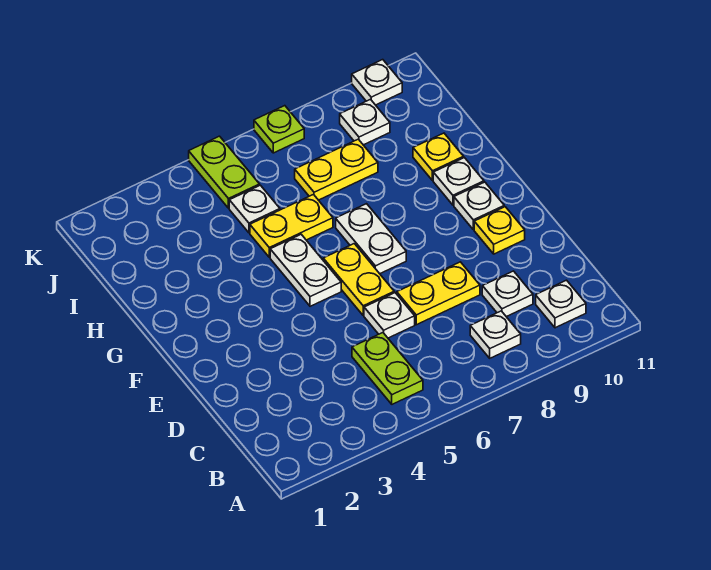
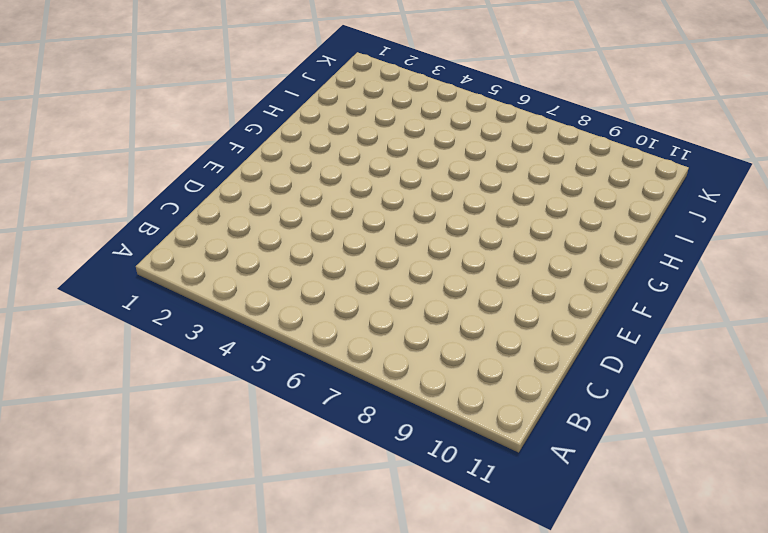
none -> lime 1x2 plate [352,333,423,404]
none -> white 1x1 plate [470,311,521,358]
none -> white 1x1 plate [536,280,586,328]

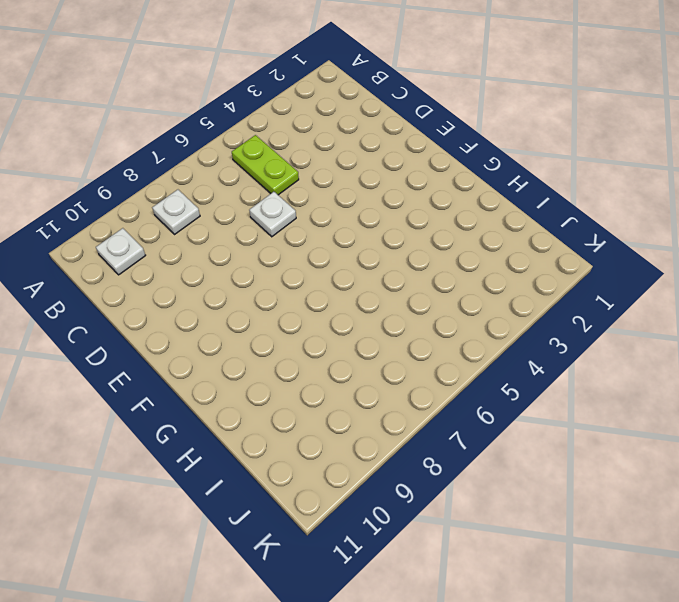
none -> white 1x1 plate [482,271,533,317]
none -> yellow 1x2 plate [397,262,480,325]
none -> yellow 1x2 plate [323,244,394,315]

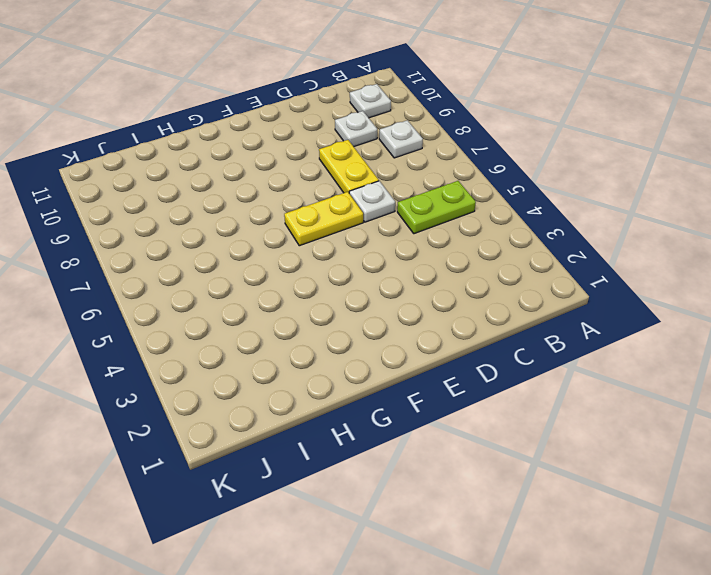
none -> yellow 1x1 plate [474,207,525,254]
none -> white 1x2 plate [270,234,341,306]
none -> white 1x2 plate [336,204,406,274]

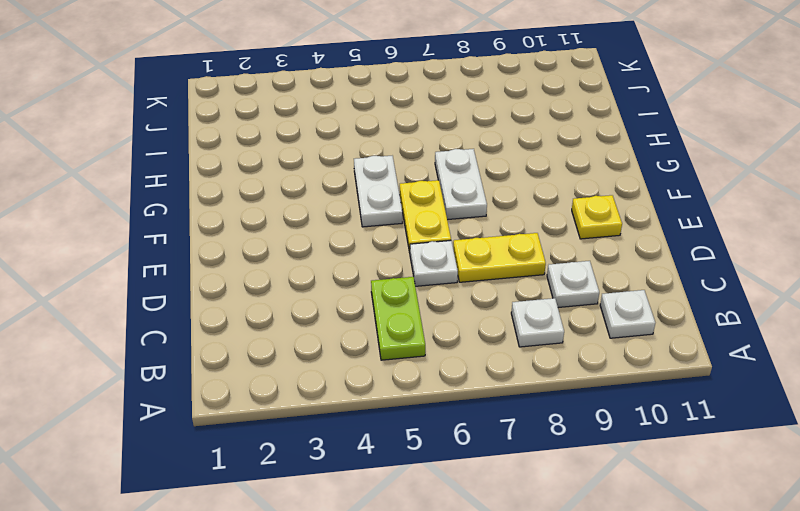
none -> white 1x1 plate [454,182,504,230]
none -> white 1x1 plate [433,158,484,205]
none -> yellow 1x2 plate [250,195,333,257]

